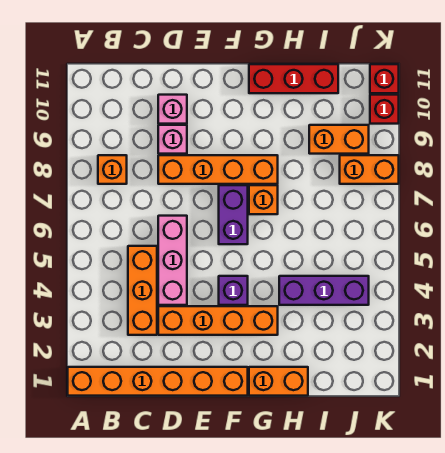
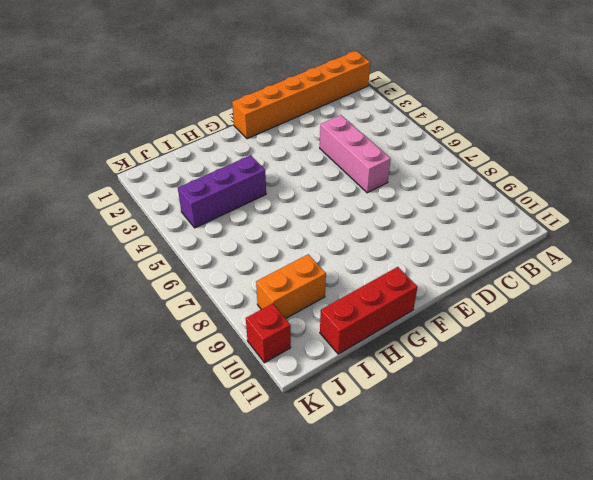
none -> orange 1x1 brick [98,155,127,184]
none -> orange 1x3 brick [128,246,157,335]
none -> orange 1x4 brick [158,306,278,335]

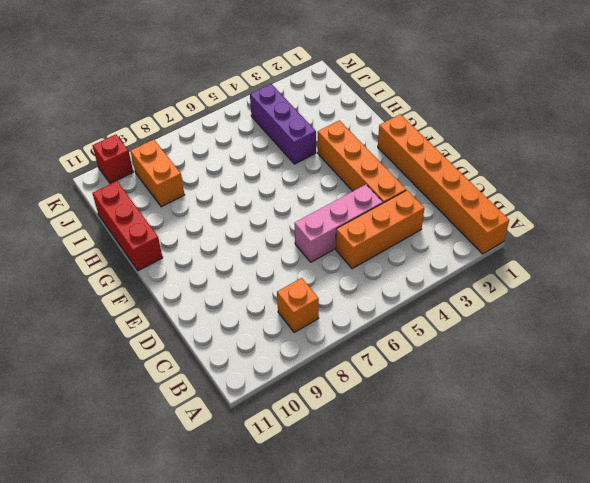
none -> orange 1x4 brick [158,155,278,184]
none -> pink 1x1 brick [158,125,187,154]
none -> pink 1x1 brick [158,95,187,124]

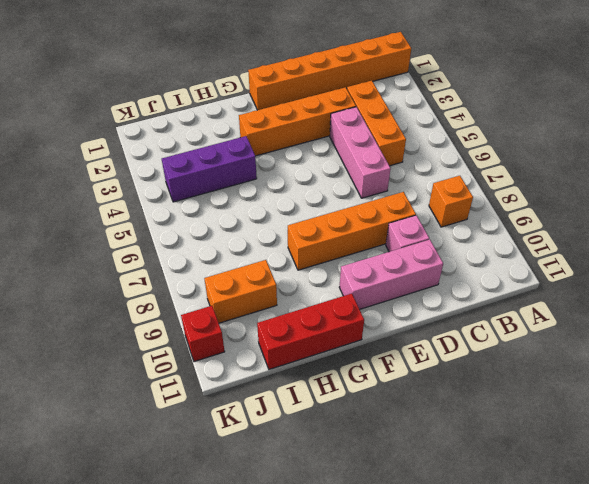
pink 1x3 brick [339,240,443,309] -> pink 1x1 brick [158,95,187,124]
none -> purple 1x1 brick [219,276,248,305]
none -> purple 1x2 brick [219,185,248,244]
none -> orange 1x2 brick [249,367,308,396]

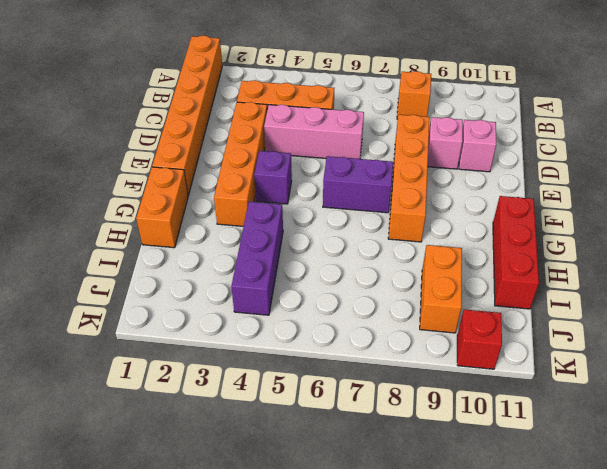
none -> orange 1x1 brick [249,185,278,214]
none -> orange 1x2 brick [340,155,399,184]
none -> red 1x1 brick [370,64,399,93]

